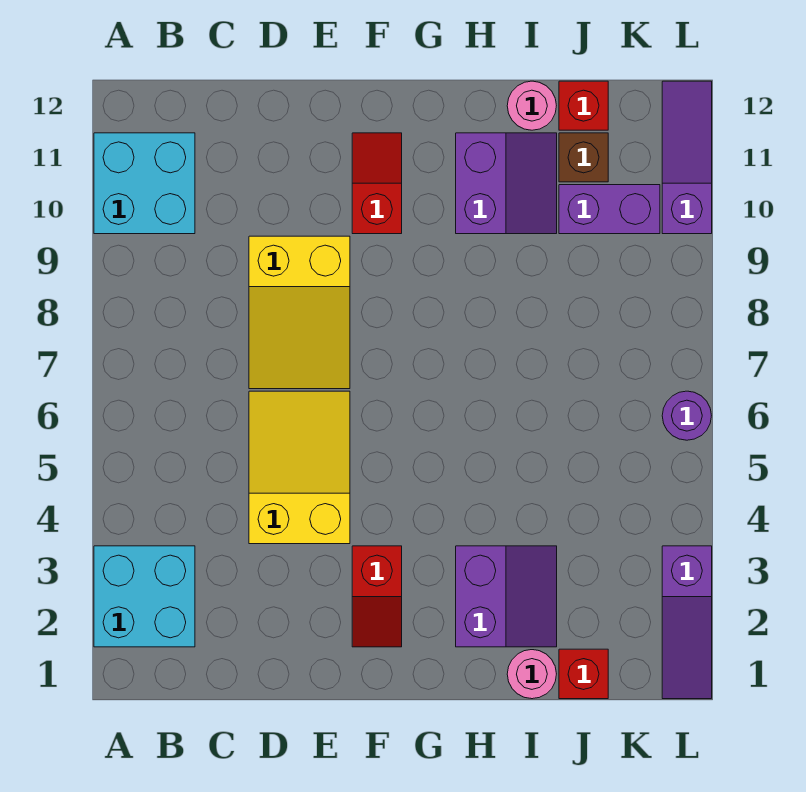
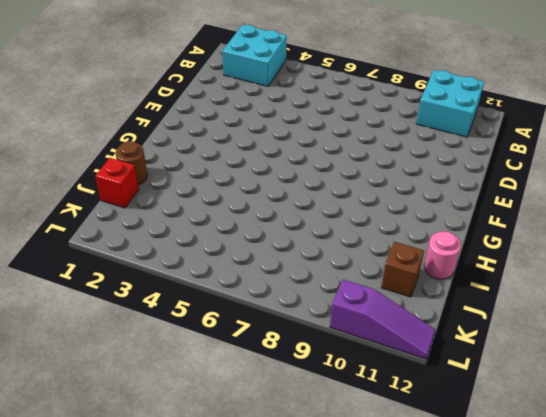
brown 1x1 round brick [116,141,147,185] -> pink 1x1 round brick [507,650,556,699]
none -> yellow 2x3 slope [249,391,350,544]
none -> yellow 2x3 slope [249,236,350,389]
none -> red 1x2 slope [352,546,402,647]

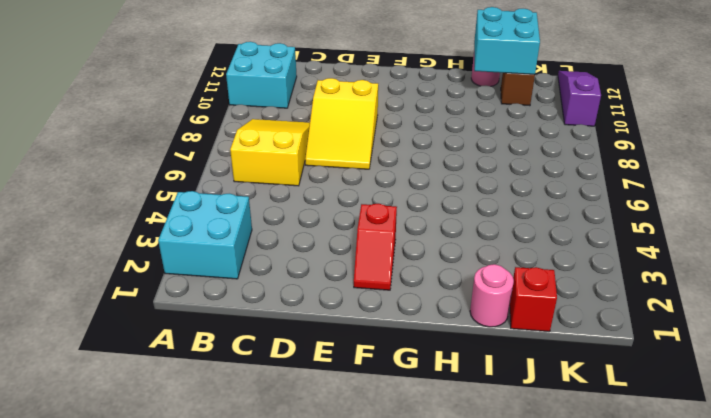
yellow 2x3 slope [230,119,310,186] -> yellow 2x3 slope moved to [249,391,350,544]
cyan 2x2 brick [474,7,540,74] -> none
none -> red 1x2 slope [352,133,402,234]
none -> purple 2x2 slope [456,546,557,647]
none -> purple 2x2 slope [456,133,557,234]

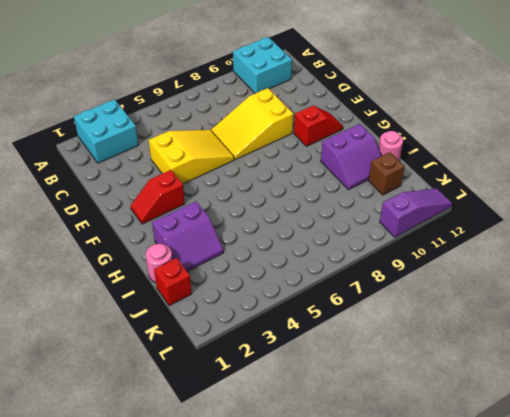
none -> purple 1x2 brick [559,185,660,234]
none -> red 1x1 brick [559,81,608,130]
none -> purple 1x3 slope [662,546,712,699]

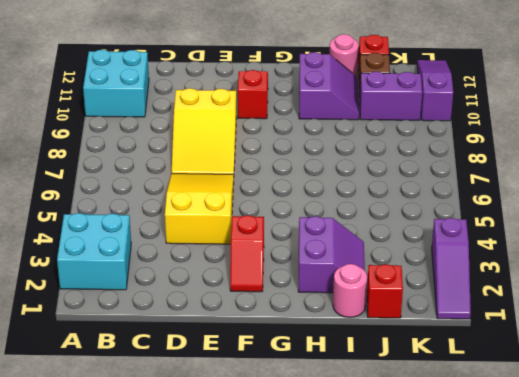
none -> purple 1x1 round brick [662,391,711,440]

